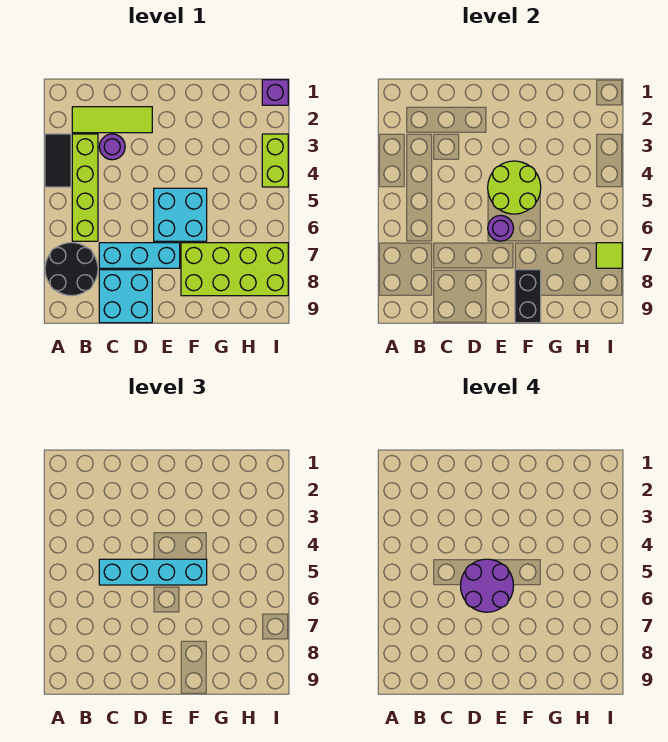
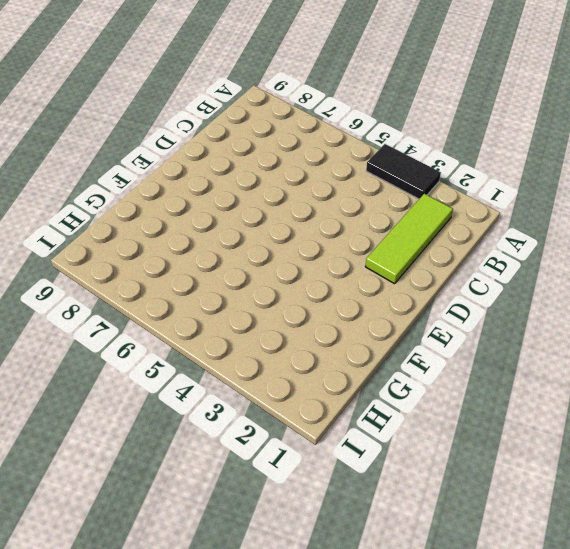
none -> black 2x2 round brick [45,243,98,296]
none -> lime 1x4 brick [72,134,98,241]
none -> purple 1x1 round brick [99,134,125,160]

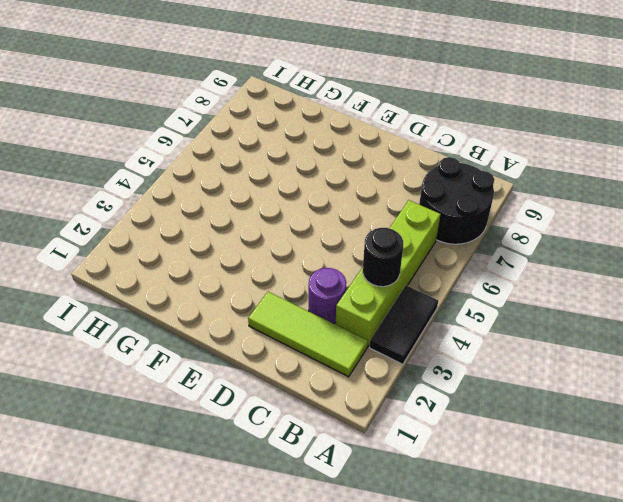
black 1x1 round brick [363,228,403,287] -> none
none -> cyan 1x3 brick [99,243,180,268]
none -> cyan 2x2 brick [99,270,152,323]
none -> cyan 2x2 brick [154,188,207,241]

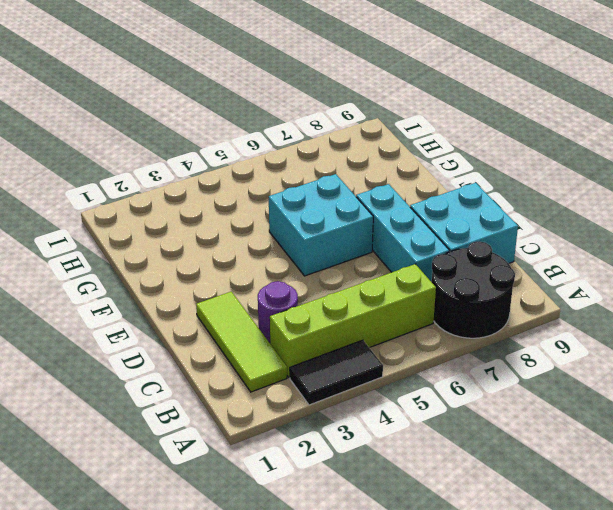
none -> lime 2x4 brick [181,243,288,296]
none -> purple 1x1 brick [262,80,288,105]
none -> lime 1x2 brick [262,134,288,187]

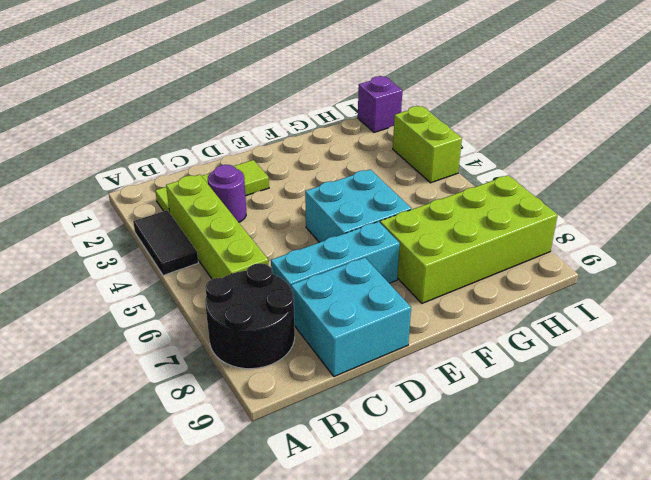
none -> lime 2x2 round brick [488,161,541,214]
none -> purple 1x1 round brick [488,215,514,241]
none -> black 1x2 brick [515,270,541,323]

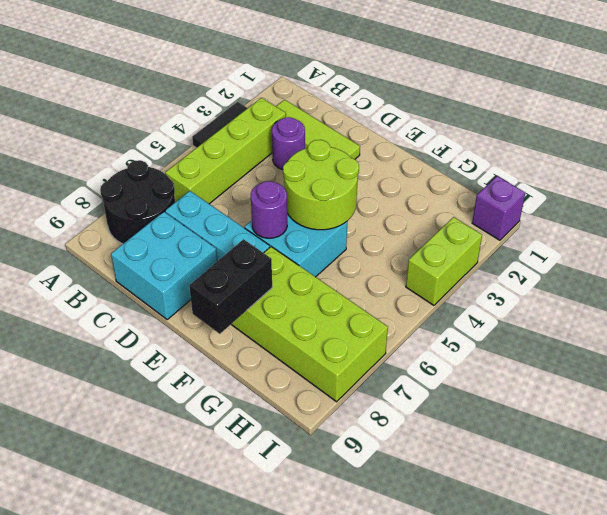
none -> lime 1x1 tile [596,243,622,268]
none -> cyan 1x4 brick [99,559,207,585]
none -> purple 2x2 round brick [461,559,514,612]

